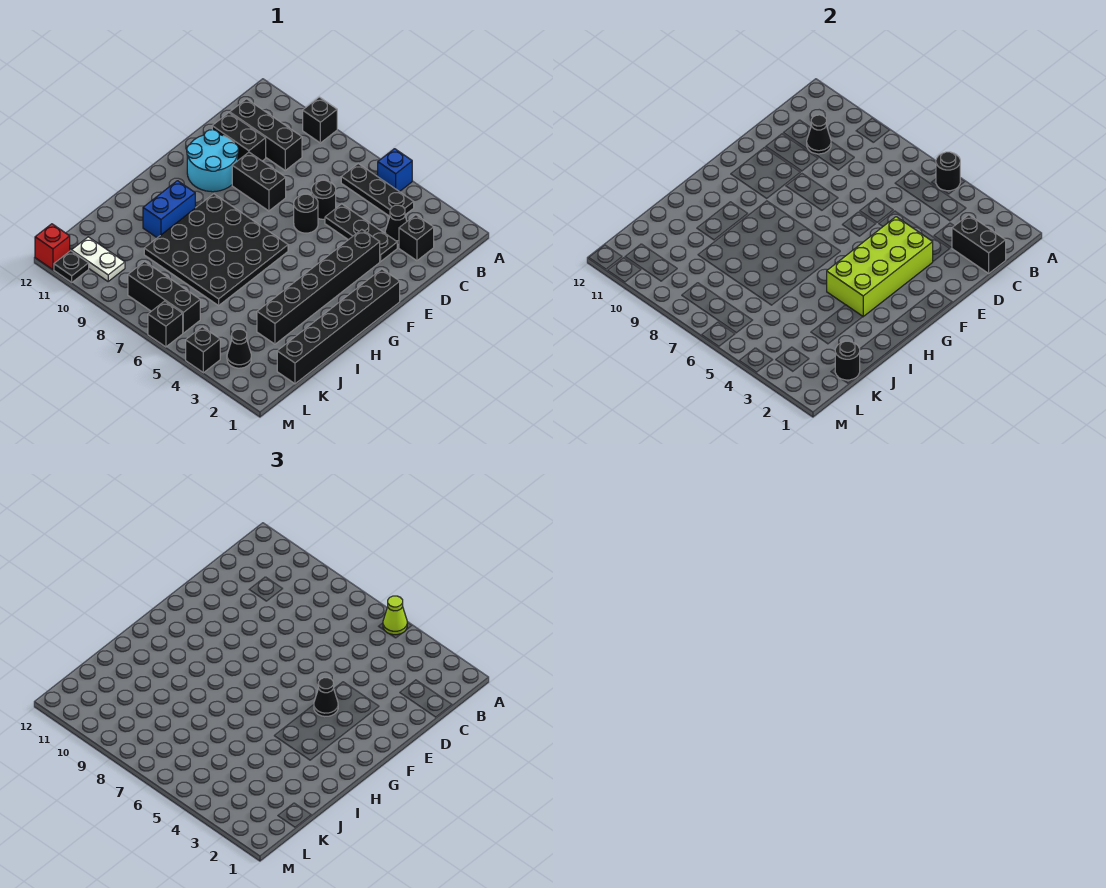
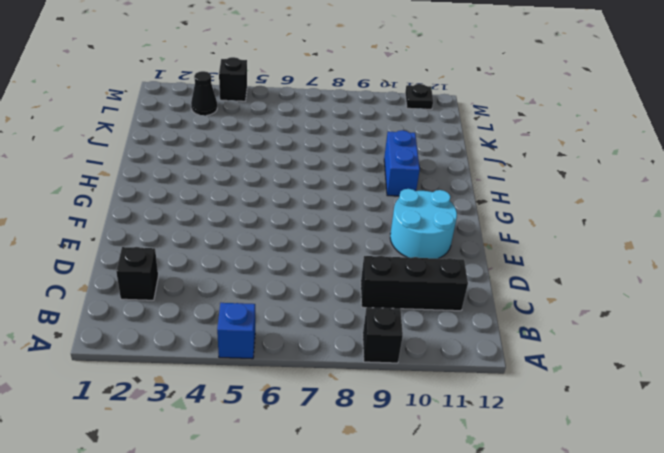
none -> black 1x3 plate [341,164,414,216]
none -> black 1x1 cone [385,205,407,244]
none -> black 1x3 plate [325,204,397,262]
none -> black 1x1 round brick [311,180,336,219]

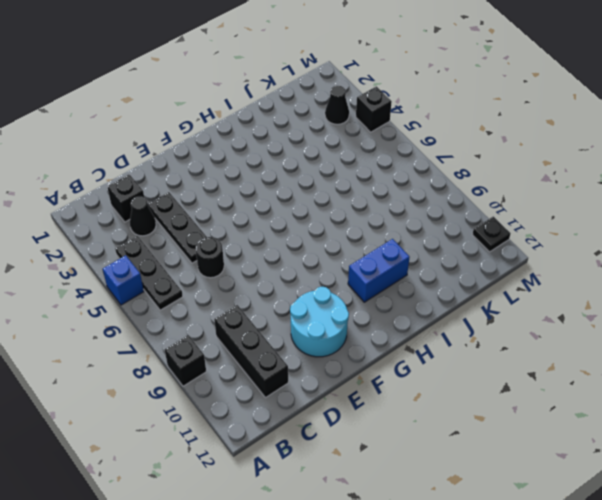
none -> black 1x2 brick [212,113,266,161]
none -> black 1x6 brick [257,230,380,344]
none -> black 1x1 round brick [294,194,318,233]
none -> black 1x2 brick [232,152,286,211]

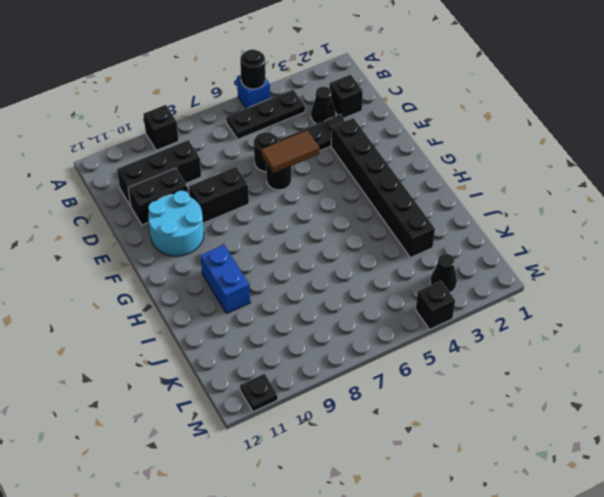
brown 1x2 tile [261,130,320,173] -> none
none -> black 1x6 brick [277,269,400,384]
none -> black 4x4 plate [144,194,288,305]
none -> black 1x3 brick [128,262,200,333]
none -> white 1x2 plate [71,237,125,281]

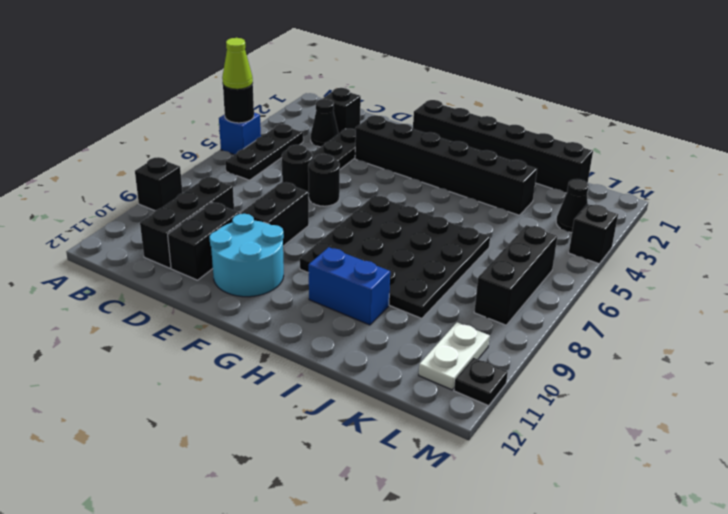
none -> black 1x1 brick [148,301,183,347]
none -> red 1x1 brick [35,224,70,270]
none -> black 1x2 brick [952,215,1006,273]
none -> black 1x1 cone [807,115,831,154]

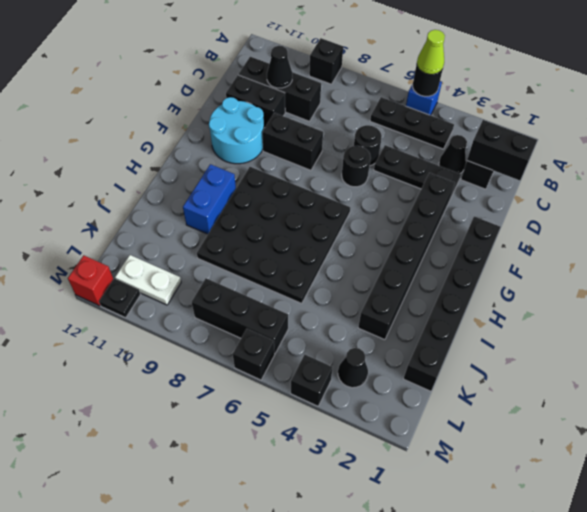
none -> lime 2x4 brick [827,217,933,317]
none -> black 1x1 round brick [835,341,860,380]
none -> black 1x1 cone [314,678,338,717]

